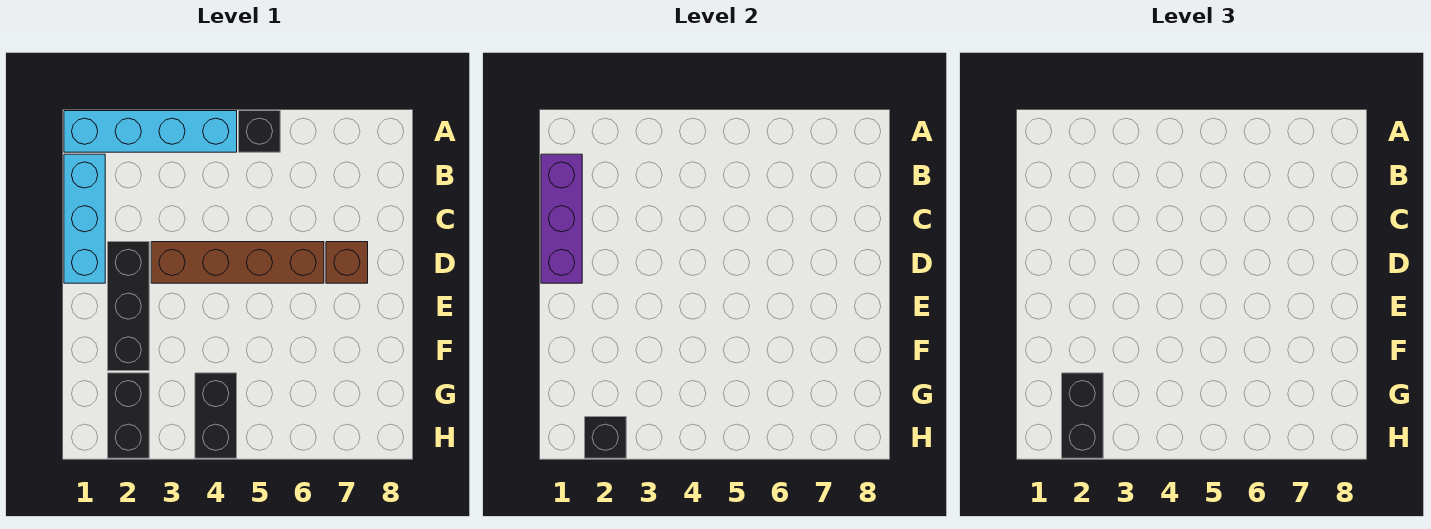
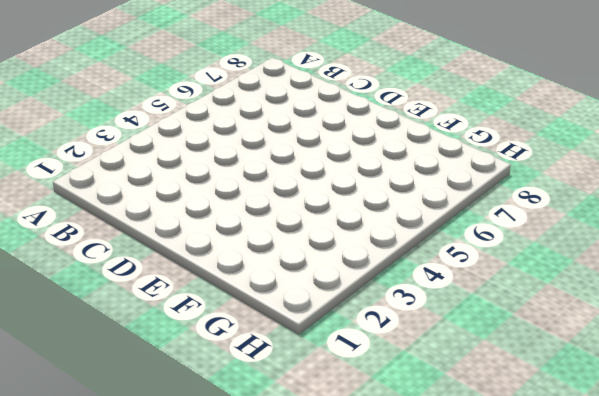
none -> cyan 1x4 brick [64,111,237,152]
none -> black 1x1 brick [239,111,280,152]

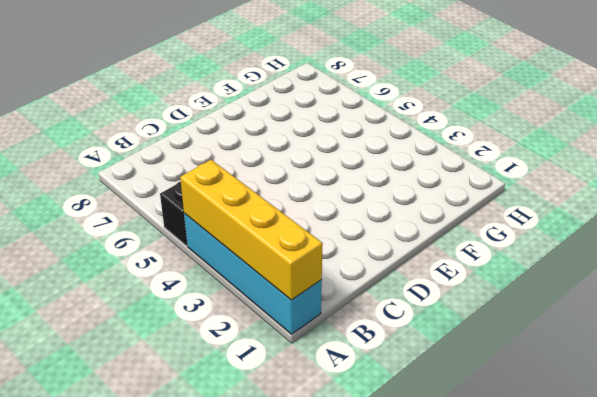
yellow 1x4 brick [180,160,323,300] -> none
none -> cyan 1x3 brick [64,154,105,283]
none -> black 1x3 brick [108,242,149,371]

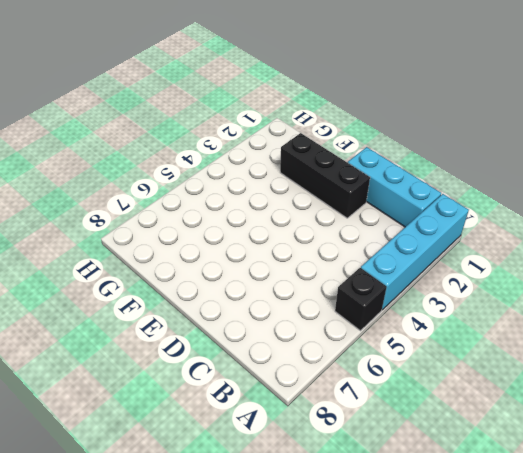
none -> brown 1x4 brick [151,242,324,283]
none -> brown 1x1 brick [326,242,368,283]

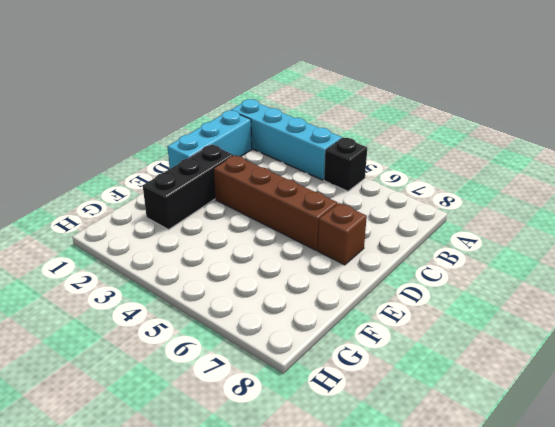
none -> black 1x2 brick [108,373,149,458]
none -> black 1x2 brick [195,373,237,458]

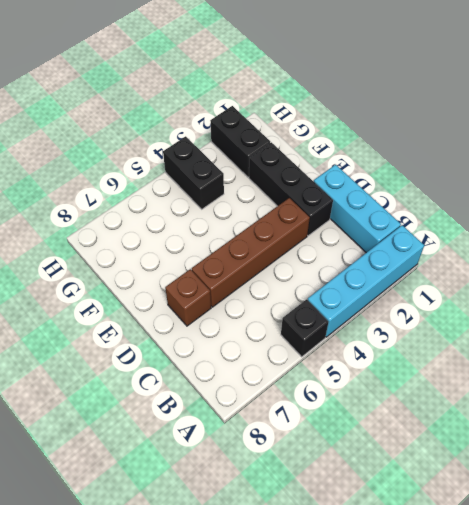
none -> purple 1x3 brick [541,154,582,283]
none -> black 1x1 brick [585,417,626,458]

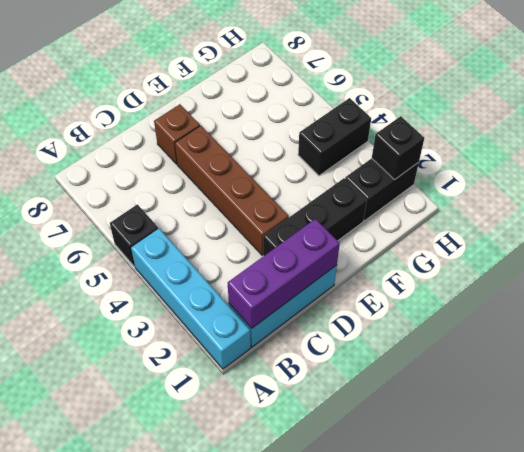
none -> black 1x2 brick [1062,373,1103,458]

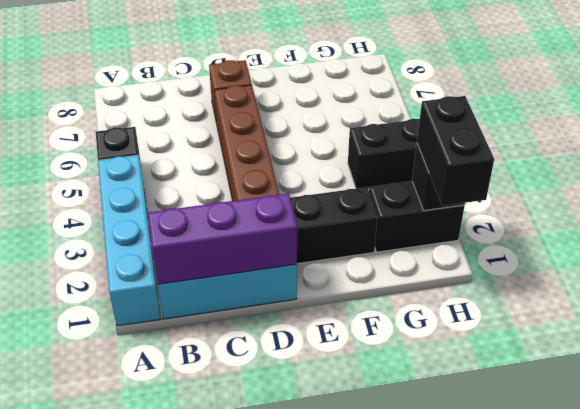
black 1x2 brick [417,96,494,206] -> black 1x2 brick turned to [1062,373,1103,458]

